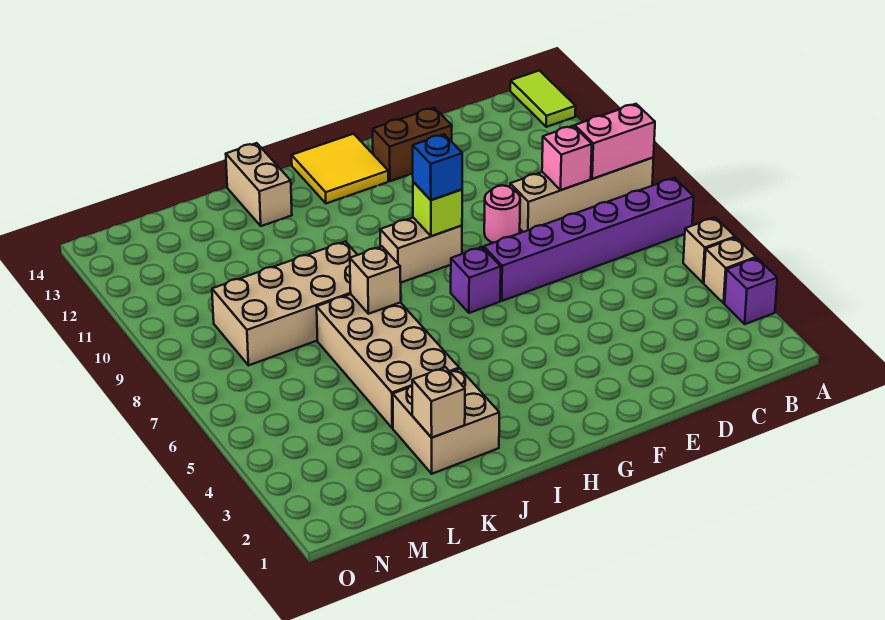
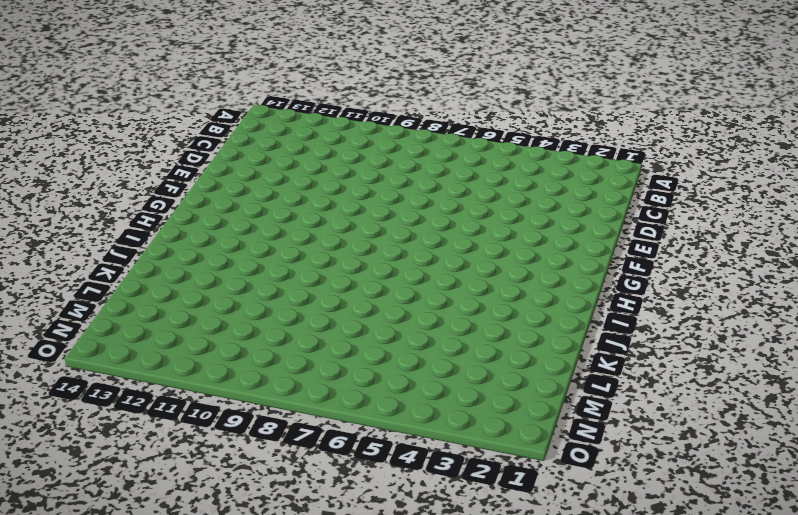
none -> purple 1x1 brick [725,258,777,324]
none -> tan 1x1 brick [704,238,756,303]
none -> tan 1x1 brick [683,218,735,283]

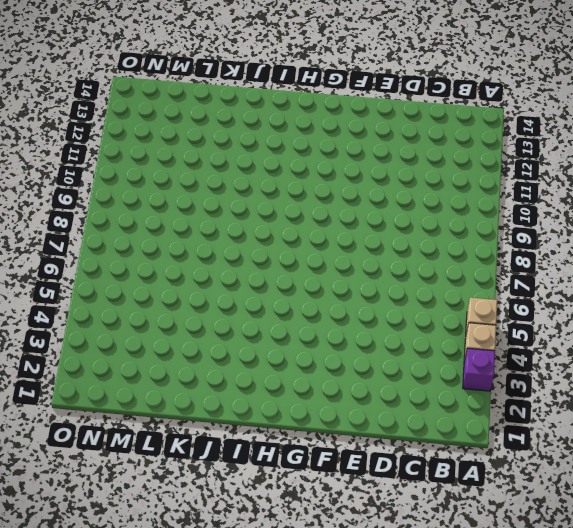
none -> purple 1x6 brick [484,178,694,301]
none -> tan 1x4 brick [510,157,654,232]
none -> lime 1x2 tile [510,71,576,127]

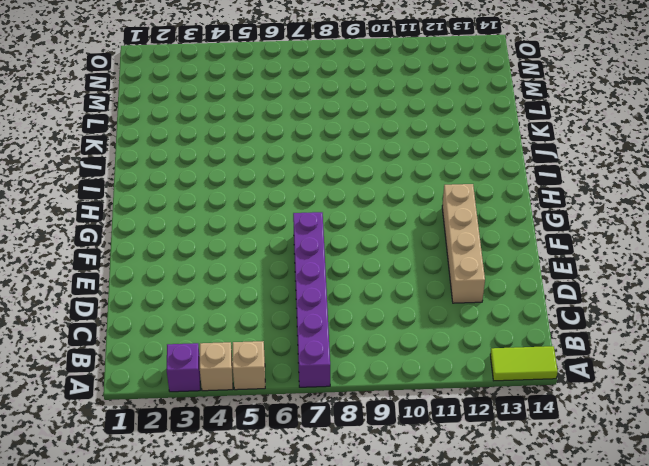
tan 1x4 brick [442,184,485,303] -> tan 1x4 brick moved to [510,157,654,232]
none -> pink 1x1 round brick [484,185,520,243]
none -> brown 1x2 brick [373,108,452,181]
none -> purple 1x1 brick [451,247,501,313]

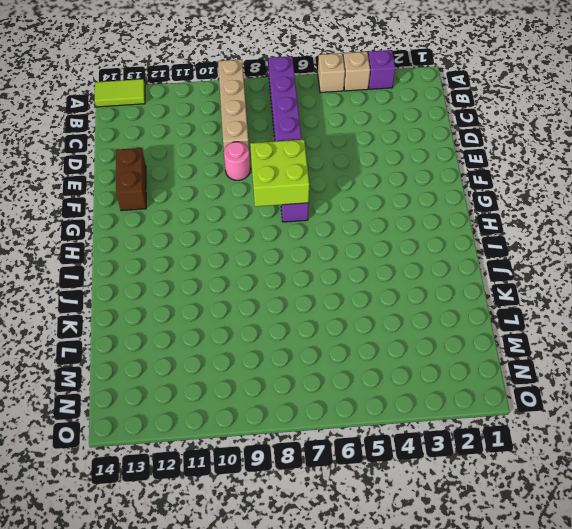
lime 2x2 brick [250,140,309,207] -> none
none -> tan 1x2 brick [380,218,462,283]
none -> yellow 2x2 tile [292,134,388,203]
none -> tan 2x2 brick [393,369,499,474]

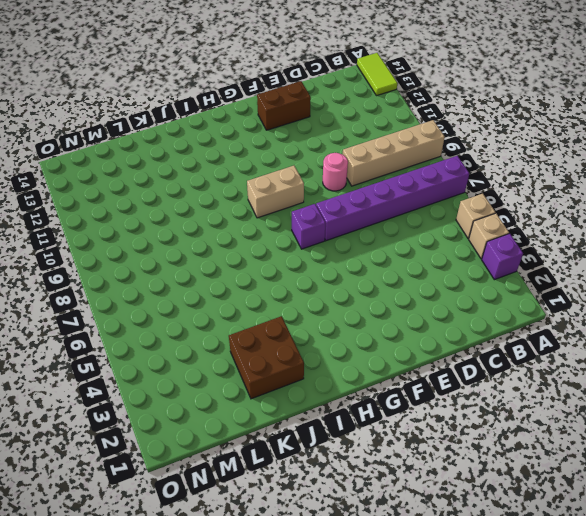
brown 2x2 brick [229,316,304,399] -> tan 2x2 brick [393,369,499,474]
none -> yellow 2x2 tile [292,134,388,203]
none -> tan 2x4 brick [317,294,459,428]
none -> tan 2x4 brick [212,241,357,365]

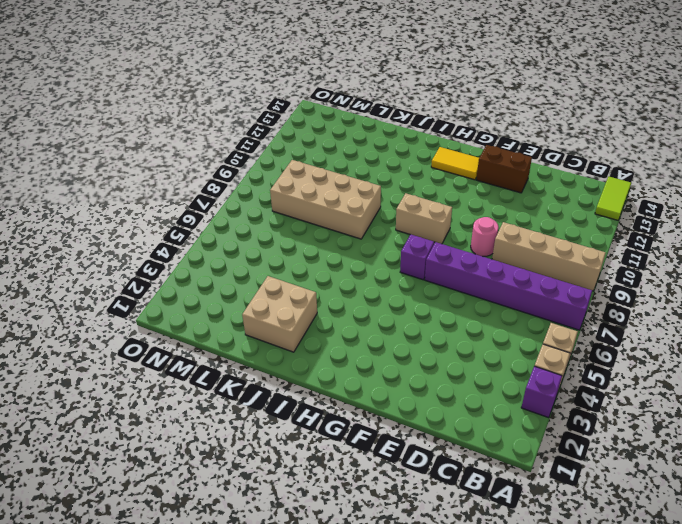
yellow 1x2 tile [431,147,479,180] -> yellow 2x2 tile [292,134,388,203]
none -> tan 2x4 brick [317,294,459,428]
none -> tan 1x2 brick [226,143,292,226]
none -> pink 1x2 brick [575,104,655,179]

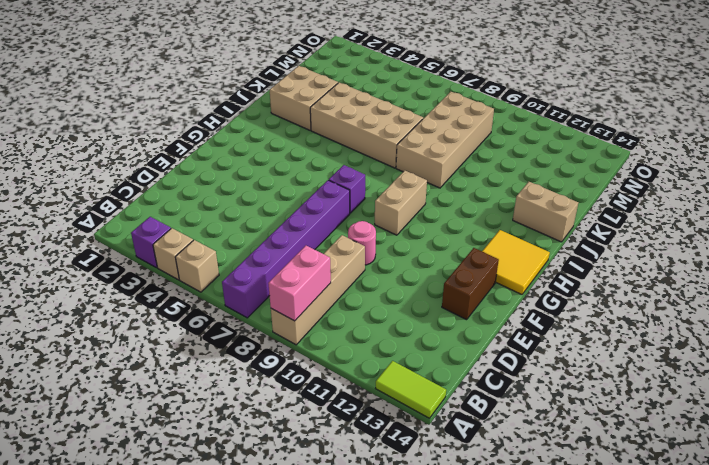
none -> pink 1x1 brick [542,126,592,190]
none -> lime 1x1 brick [413,182,462,236]
none -> tan 1x1 brick [350,247,401,314]

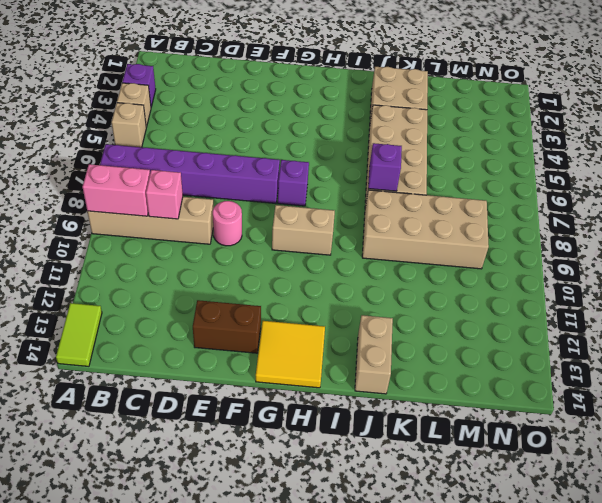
purple 1x1 brick [368,143,402,191] -> tan 1x1 brick [350,247,401,314]
none -> lime 1x1 brick [413,182,462,236]
none -> tan 1x1 brick [412,367,465,438]
none -> blue 1x1 brick [413,134,462,200]

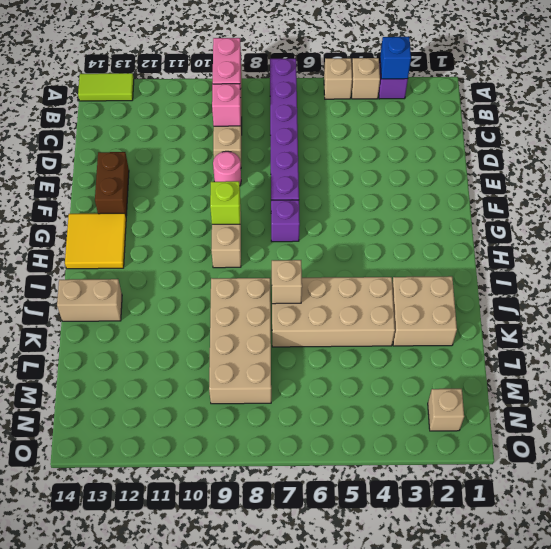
blue 1x1 brick [380,37,411,79] -> blue 1x1 brick moved to [413,134,462,200]
tan 1x1 brick [428,389,464,431] -> tan 1x1 brick moved to [412,367,465,438]

